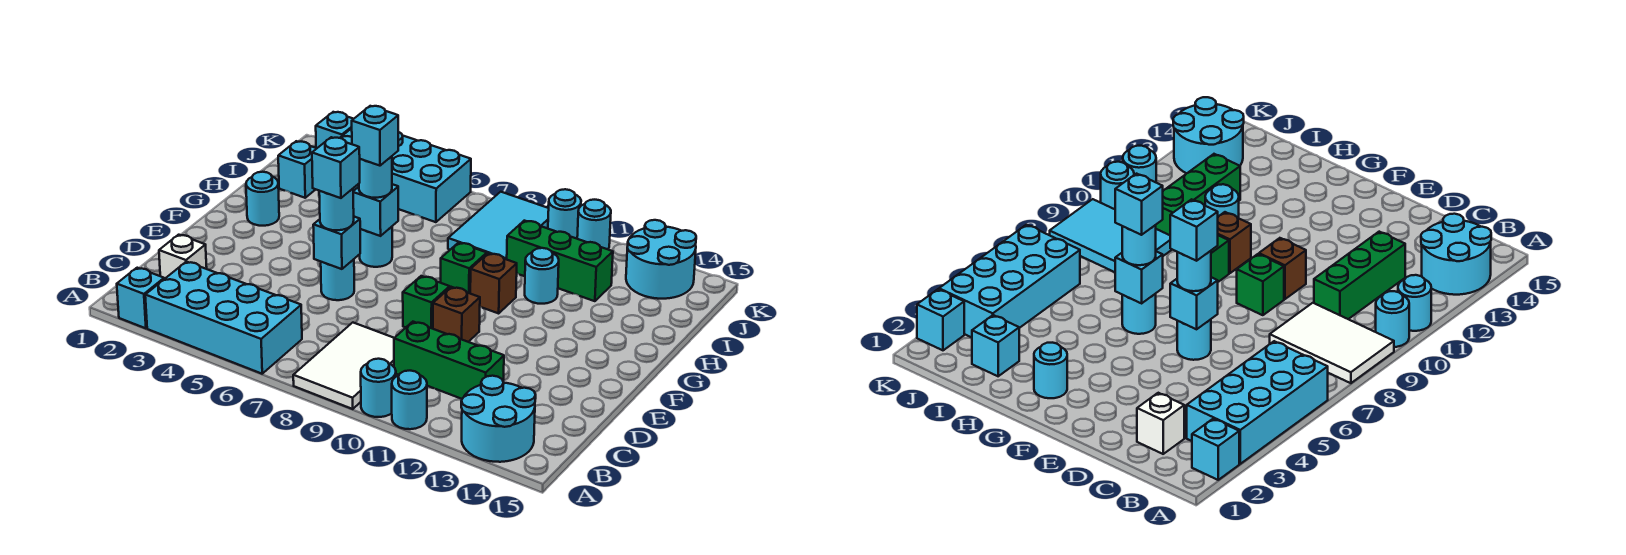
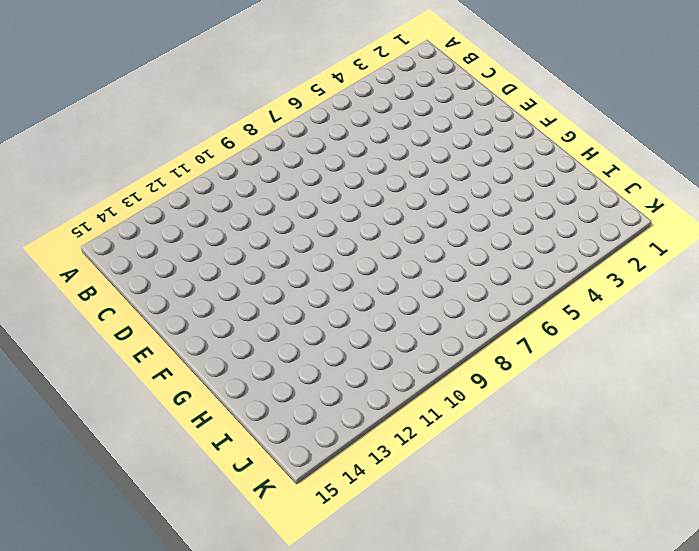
none -> cyan 1x1 brick [117,268,164,328]
none -> cyan 2x4 brick [145,262,302,374]
none -> white 2x3 tile [293,323,394,409]
none -> cyan 1x1 round brick [361,359,396,417]

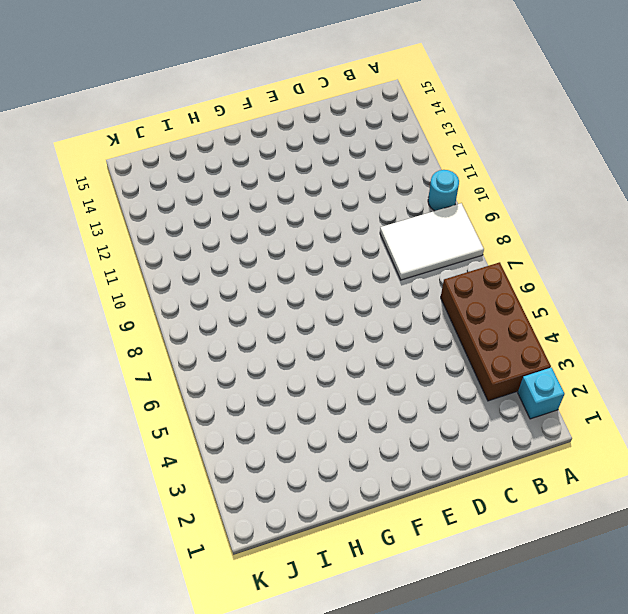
brown 2x4 brick [441,262,551,401] -> cyan 2x4 brick [145,262,302,374]
none -> cyan 1x1 round brick [392,371,427,429]
none -> cyan 2x2 round brick [461,376,536,462]
none -> white 1x1 brick [159,235,207,279]
none -> green 1x3 brick [394,322,504,399]

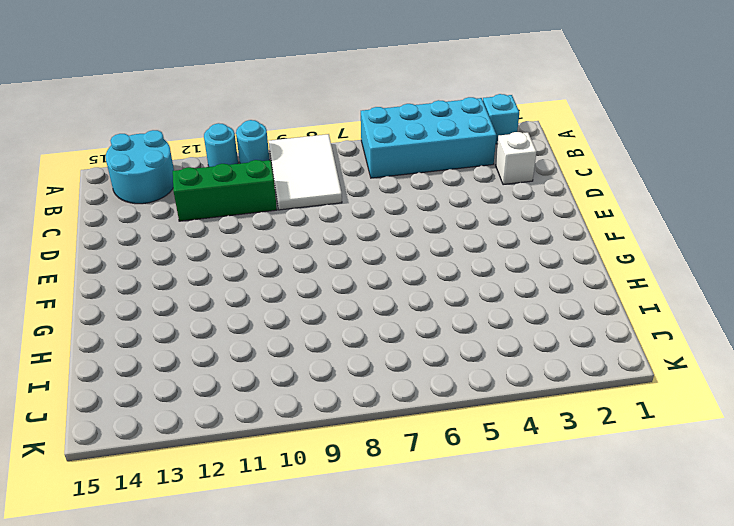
none -> cyan 1x1 round brick [321,259,354,300]
none -> green 1x1 brick [403,276,450,329]
none -> brown 1x1 brick [433,287,480,342]
none -> cyan 1x1 round brick [246,172,279,226]

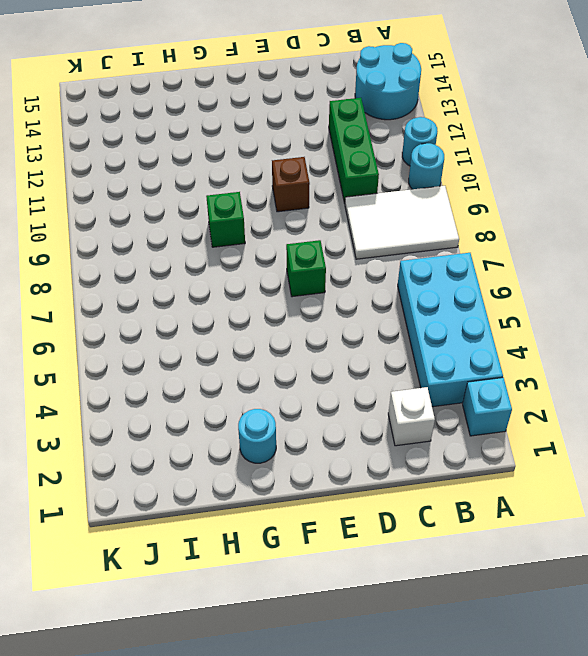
green 1x1 brick [286,240,326,297] -> green 1x1 brick moved to [403,276,450,329]
none -> cyan 1x1 round brick [321,259,354,300]
none -> cyan 1x1 round brick [360,227,392,267]
none -> brown 1x1 brick [470,253,517,313]
none -> cyan 1x1 round brick [525,248,559,304]

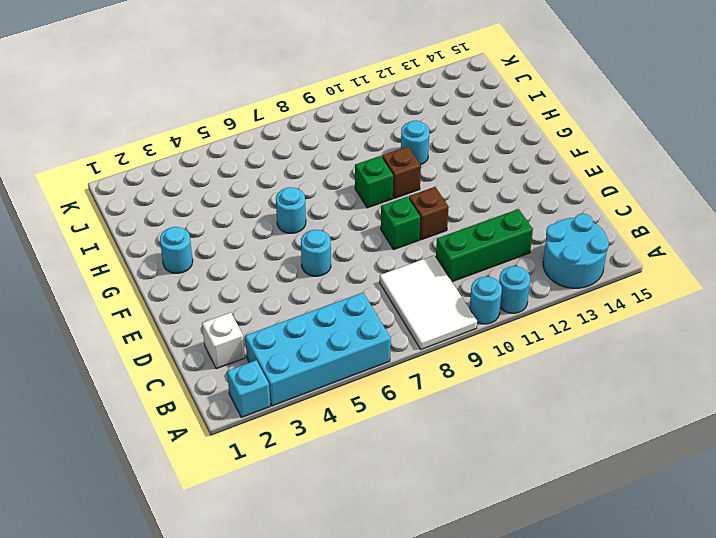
none -> cyan 1x1 brick [278,141,317,198]
none -> cyan 2x3 tile [448,192,549,259]
none -> green 1x3 brick [507,221,613,301]
none -> cyan 2x4 brick [340,128,471,222]

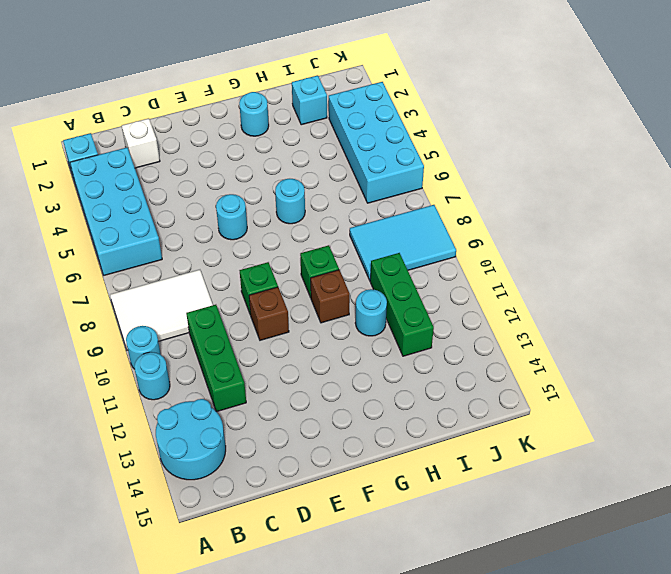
none -> cyan 2x2 round brick [626,220,696,299]
none -> cyan 1x1 brick [316,112,353,148]
none -> cyan 1x1 round brick [548,189,581,239]
none -> cyan 1x1 round brick [577,200,611,249]

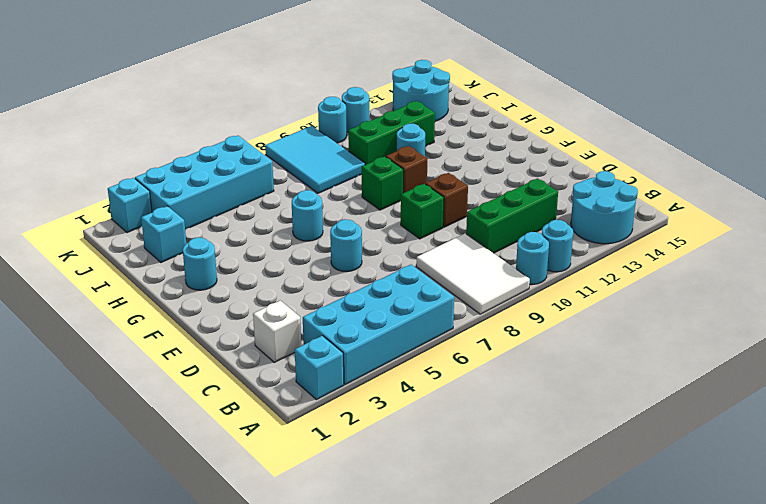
none -> cyan 1x1 brick [313,217,360,269]
none -> cyan 1x1 brick [353,184,398,236]
none -> cyan 1x1 round brick [319,189,354,230]
none -> cyan 1x1 round brick [359,156,392,198]

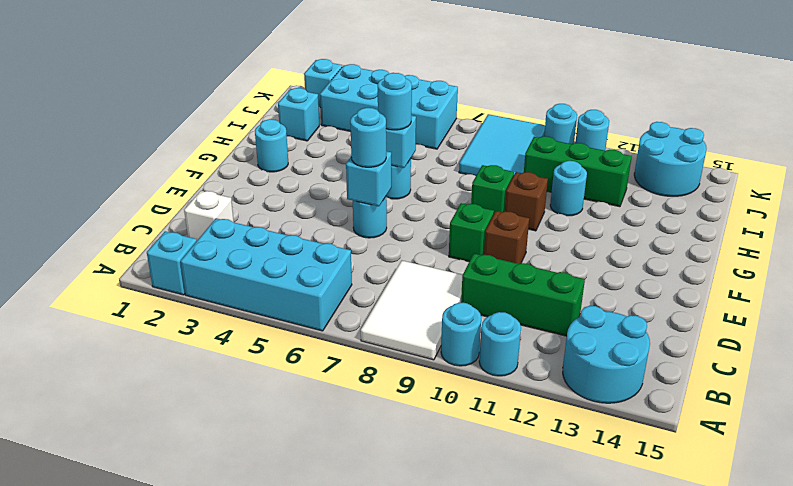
none -> cyan 1x1 brick [312,137,360,198]
none -> cyan 1x1 brick [352,106,398,166]

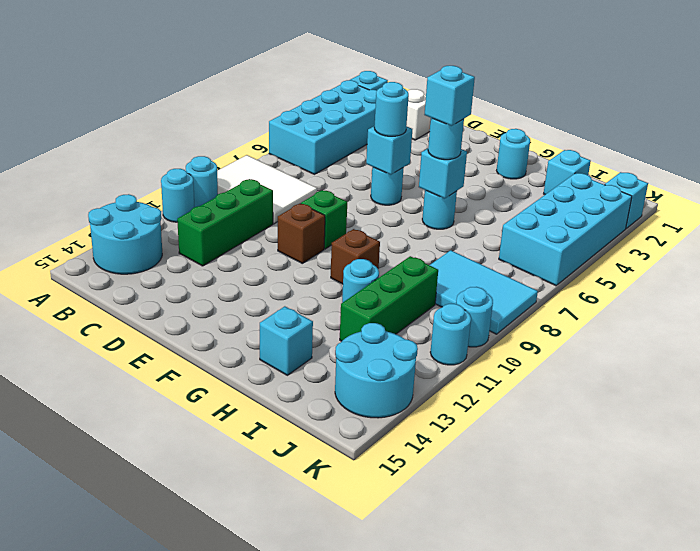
cyan 1x1 brick [260,306,313,375] -> cyan 1x1 brick moved to [312,137,360,198]
none -> green 1x1 brick [441,243,487,293]

